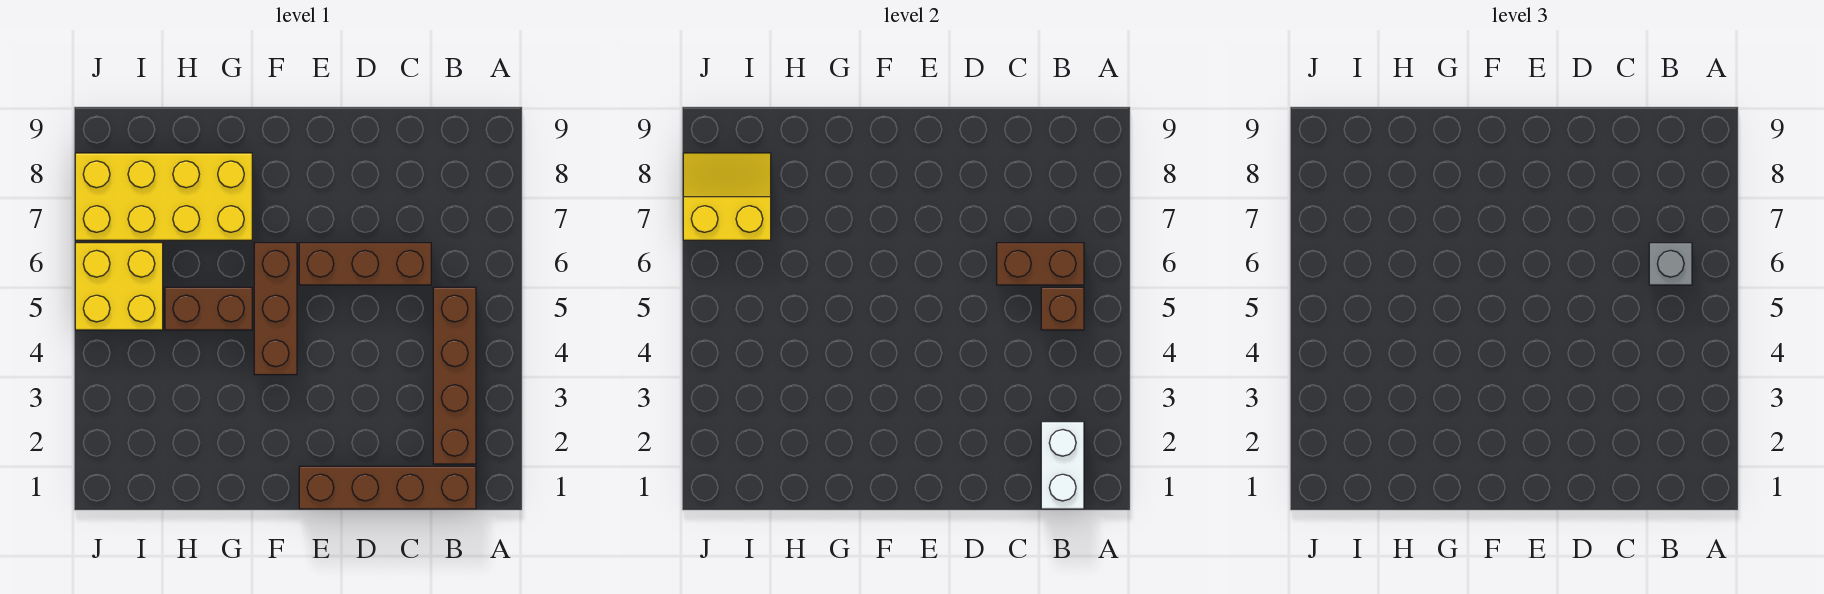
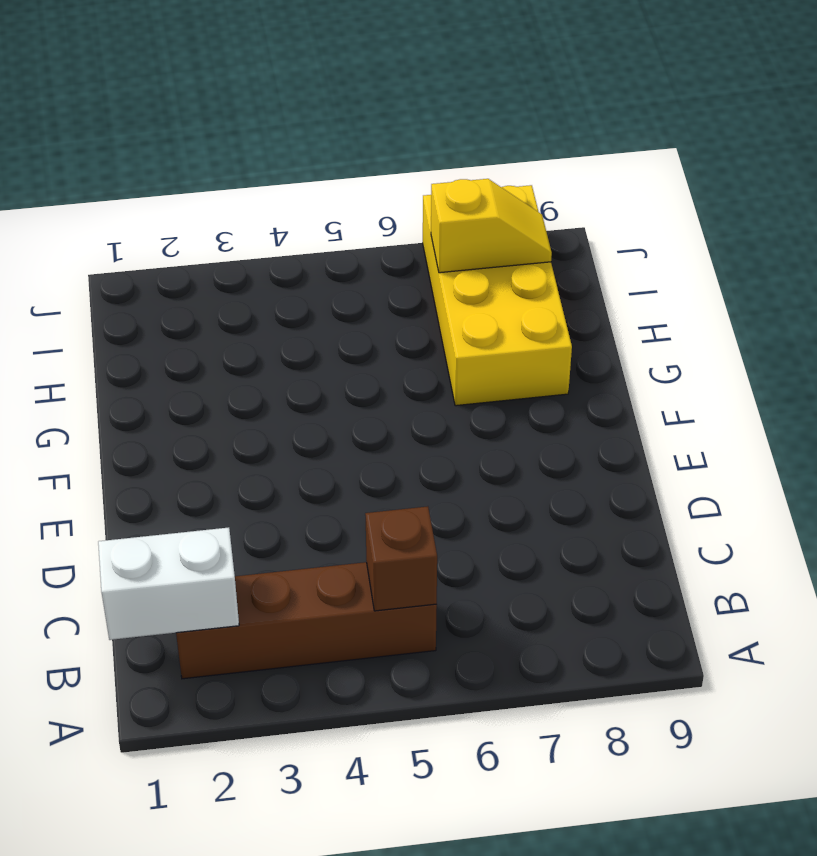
yellow 1x2 slope [431,179,552,273] -> yellow 2x2 slope [683,153,771,240]
none -> brown 1x4 brick [299,466,476,509]
none -> brown 1x3 brick [299,243,431,285]
none -> brown 1x3 brick [254,243,297,375]

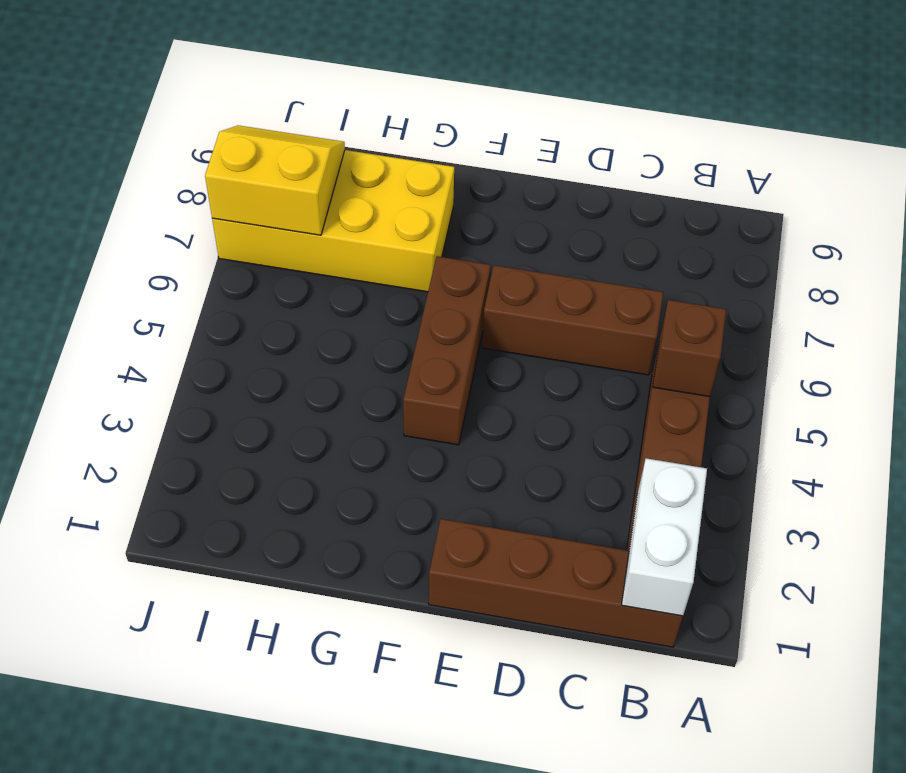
none -> brown 1x2 brick [165,287,252,330]
none -> yellow 2x2 brick [75,243,163,330]
none -> brown 1x2 brick [997,243,1084,285]

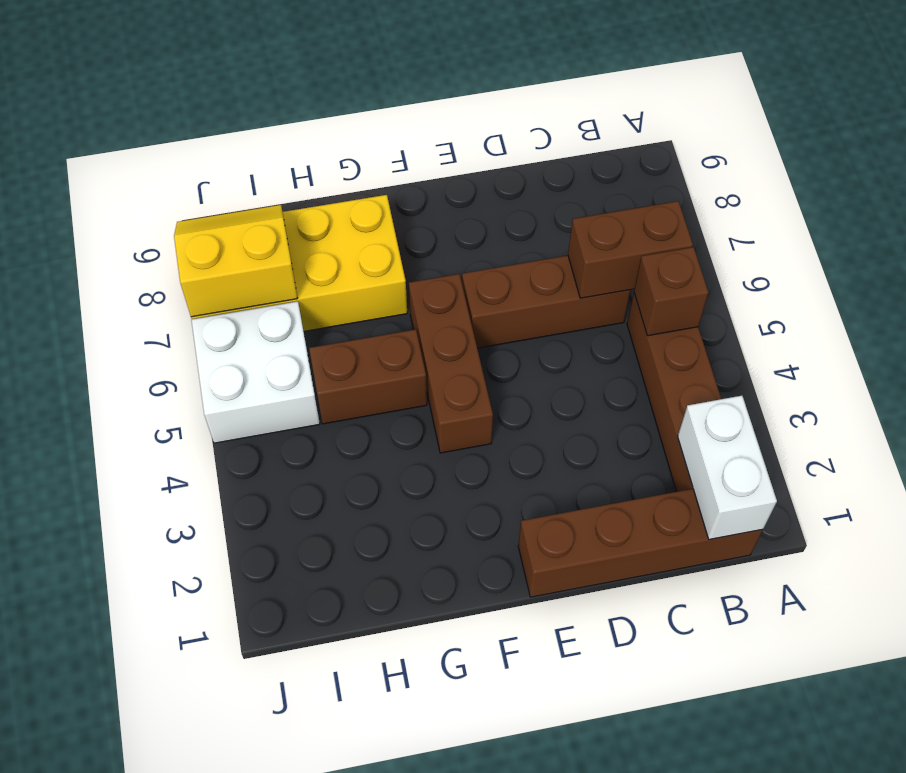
white 2x2 brick [191,301,320,443] -> yellow 2x2 brick [75,243,163,330]
none -> grey 1x1 brick [1649,243,1692,285]

